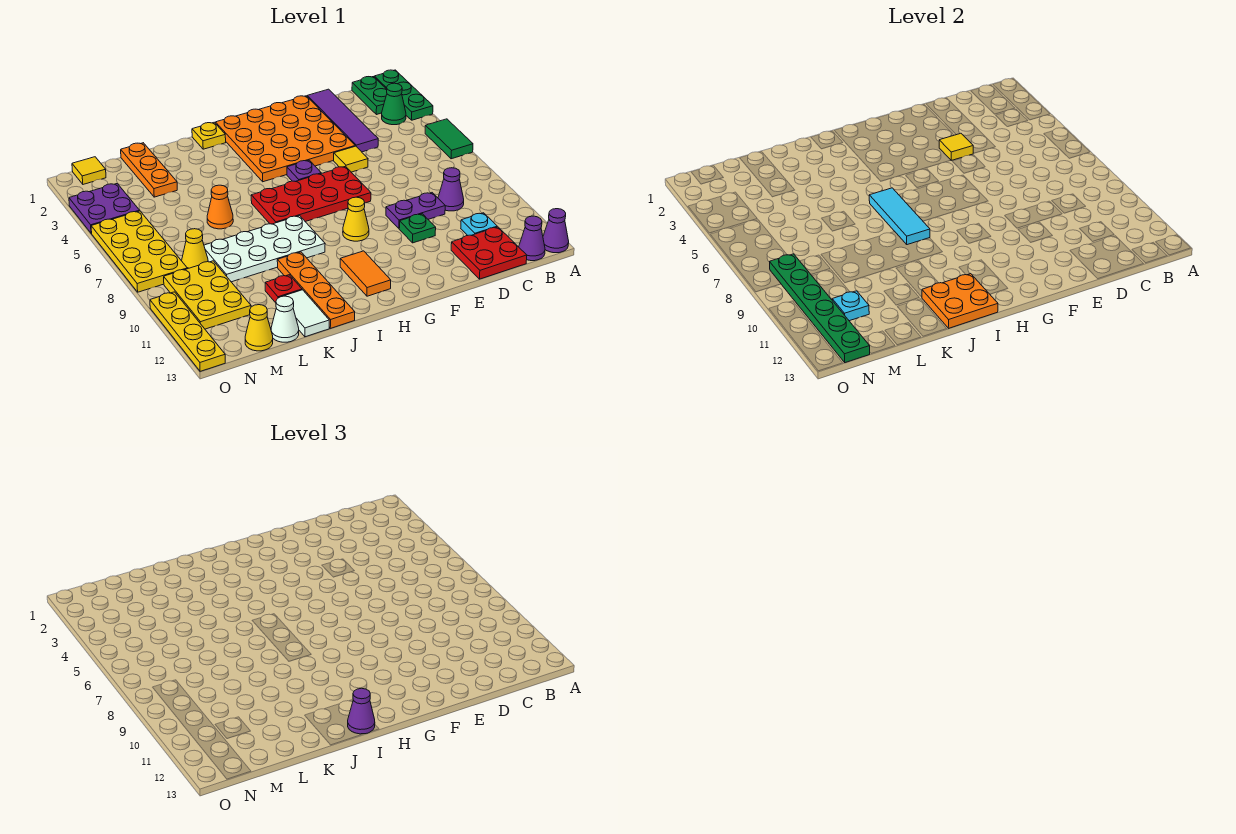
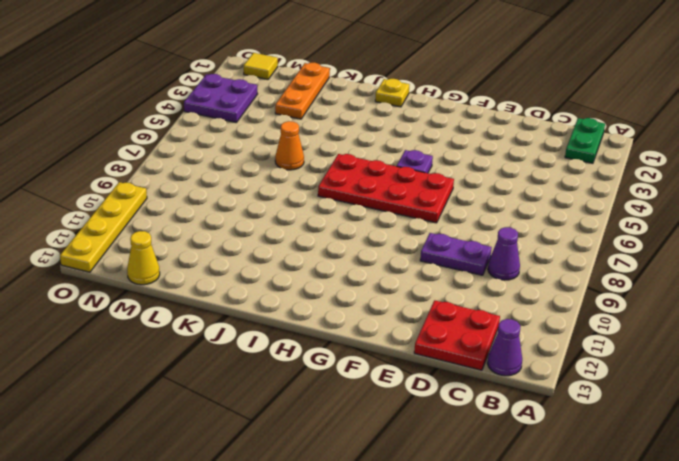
none -> green 1x3 plate [374,70,433,120]
none -> green 1x2 tile [425,119,473,159]
none -> purple 1x1 cone [543,209,569,253]
none -> green 1x1 cone [382,83,406,125]

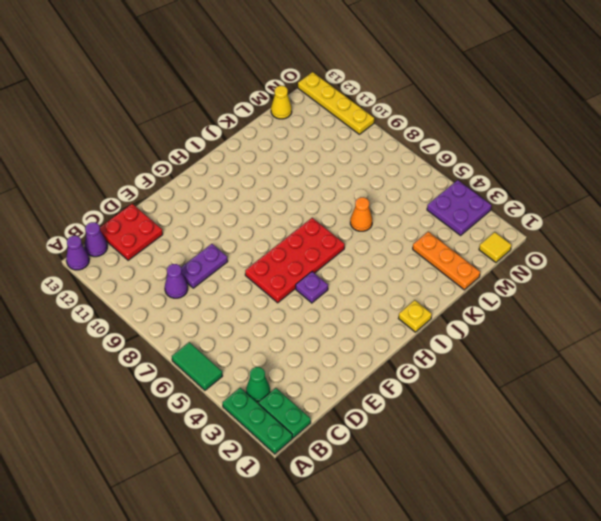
none -> cyan 1x1 plate [461,213,497,235]
none -> purple 1x4 tile [307,89,378,152]
none -> orange 4x4 plate [215,96,355,182]
none -> yellow 1x1 tile [334,146,368,172]

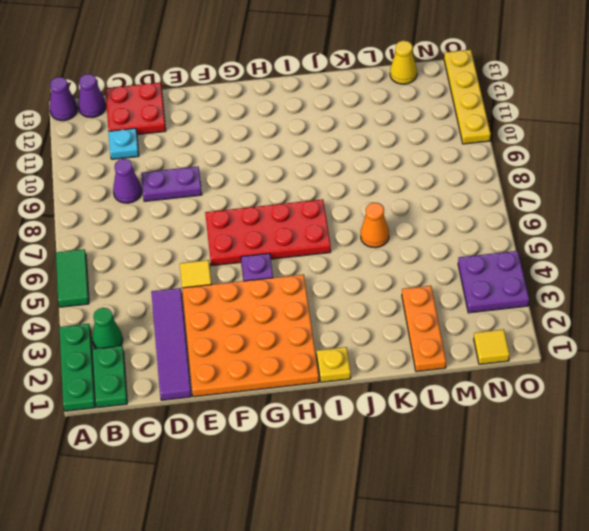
none -> green 1x1 plate [399,214,436,243]
none -> yellow 1x1 cone [343,197,369,241]
none -> orange 1x2 tile [340,251,391,296]
none -> white 2x4 plate [204,216,325,282]

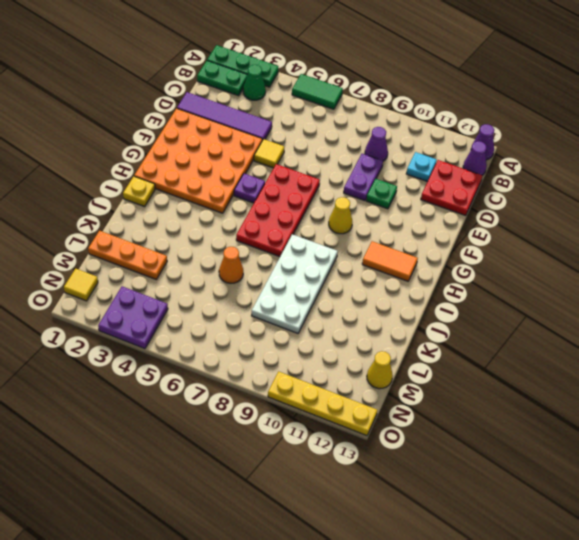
none -> orange 1x4 plate [277,252,355,328]
none -> red 1x1 plate [265,275,302,303]
none -> white 1x2 tile [285,290,329,337]
none -> white 1x1 cone [271,296,299,342]

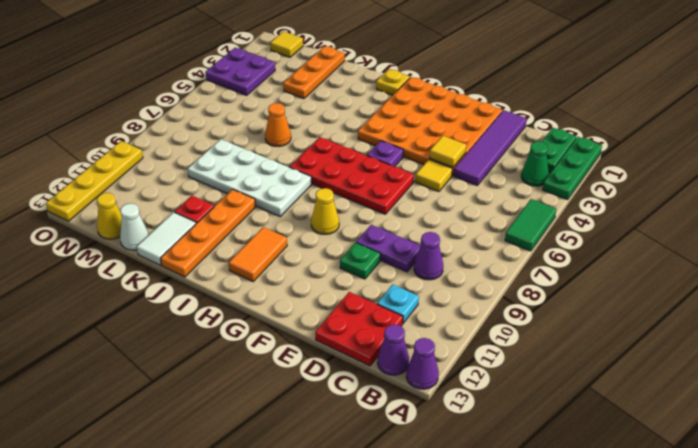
none -> yellow 1x1 cone [182,229,208,269]
none -> yellow 2x3 plate [164,261,251,329]
none -> yellow 2x4 plate [91,211,187,292]
none -> cyan 1x3 tile [869,188,930,245]

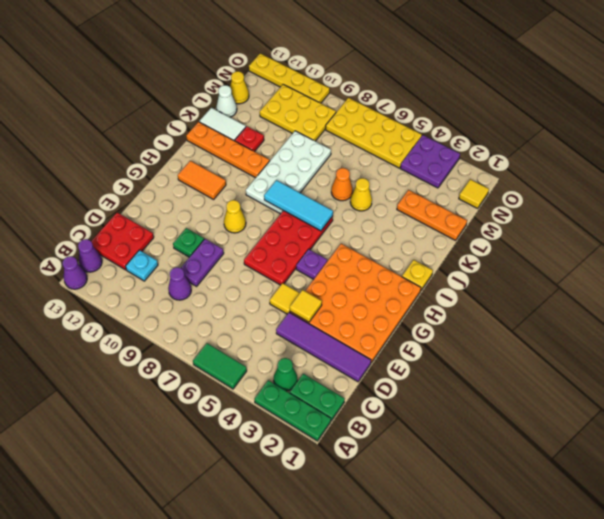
yellow 1x1 cone [350,178,372,211] -> yellow 1x1 cone moved to [182,229,208,269]
none -> orange 2x2 plate [922,274,998,328]
none -> cyan 1x1 plate [832,291,869,321]
none -> green 1x6 plate [770,254,870,363]
none -> purple 1x1 cone [348,688,375,734]

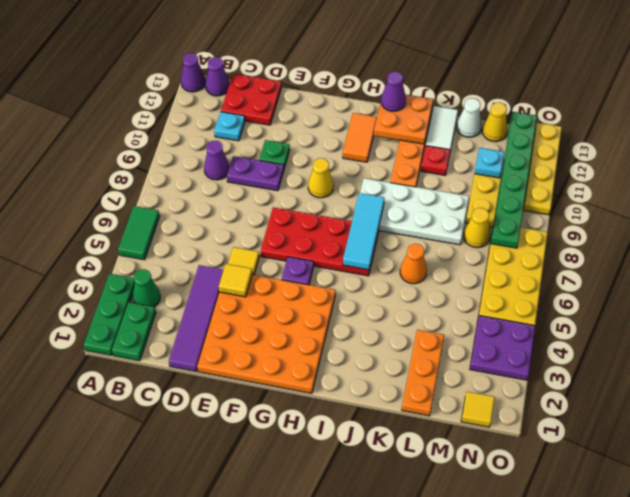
none -> yellow 1x1 plate [192,122,226,149]

